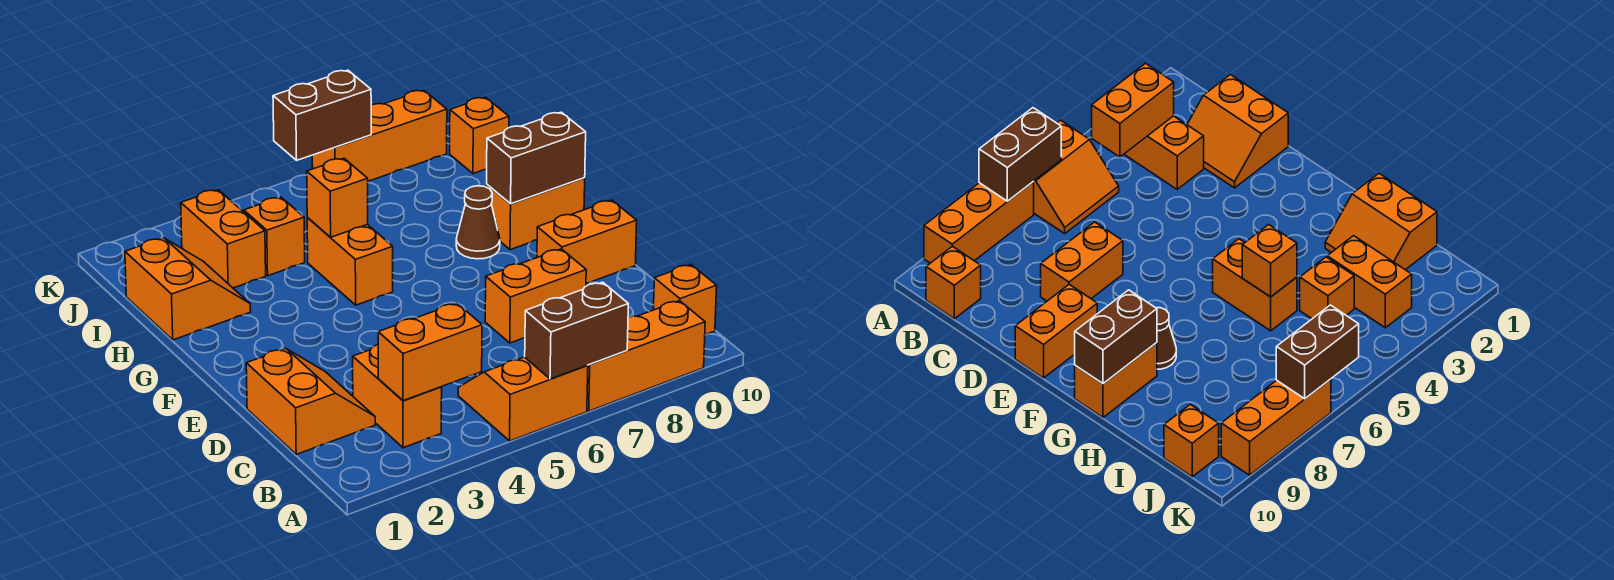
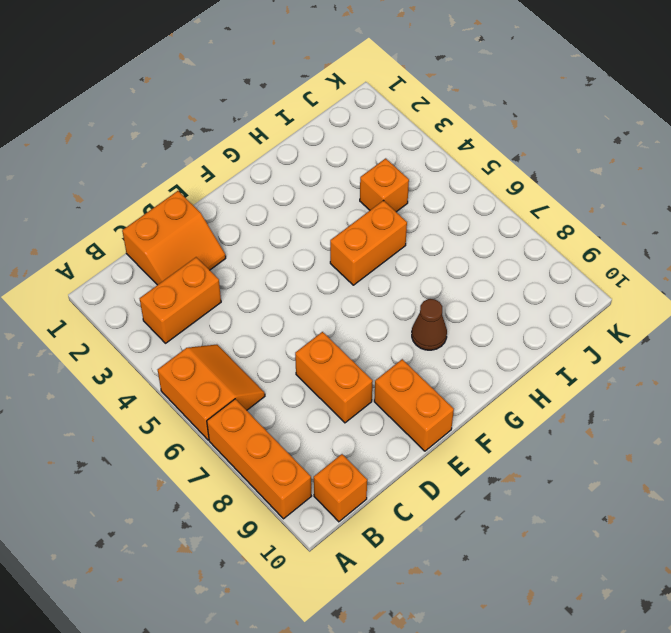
none -> orange 1x2 brick [486,178,585,250]
none -> orange 2x2 slope [125,238,251,340]
none -> orange 1x2 brick [181,190,266,288]

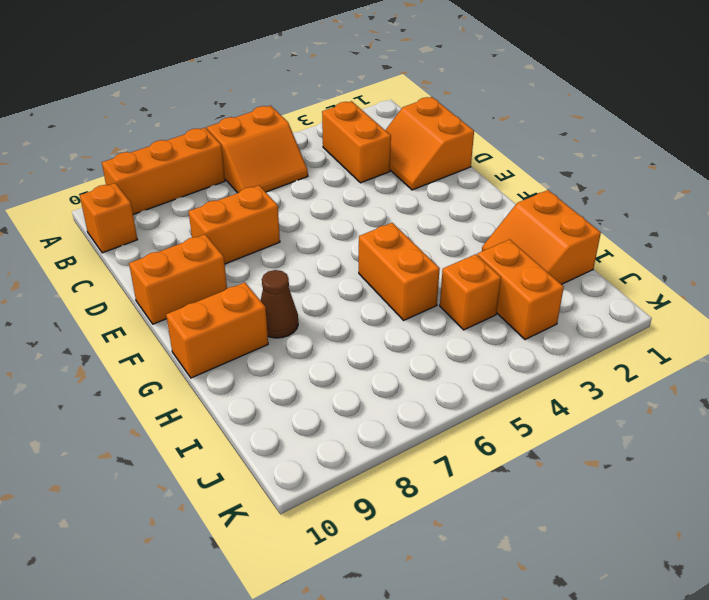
none -> orange 1x1 brick [450,97,509,174]
none -> orange 1x3 brick [312,90,447,181]
none -> brown 1x2 brick [525,282,628,379]

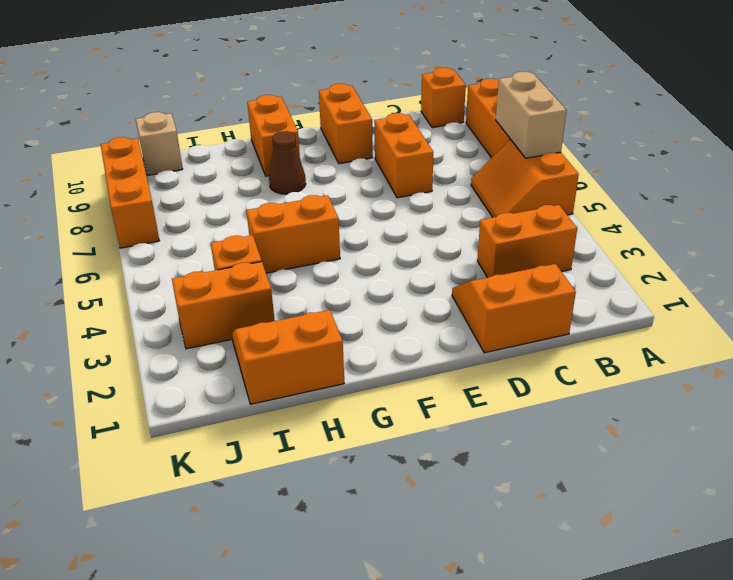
tan 1x2 brick [496,71,566,158] -> brown 1x2 brick [525,282,628,379]
tan 1x1 brick [136,112,183,176] -> orange 1x1 brick [450,97,509,174]
none -> orange 1x2 brick [378,303,482,401]
none -> brown 1x2 brick [487,112,586,204]
none -> orange 1x1 brick [307,158,368,237]

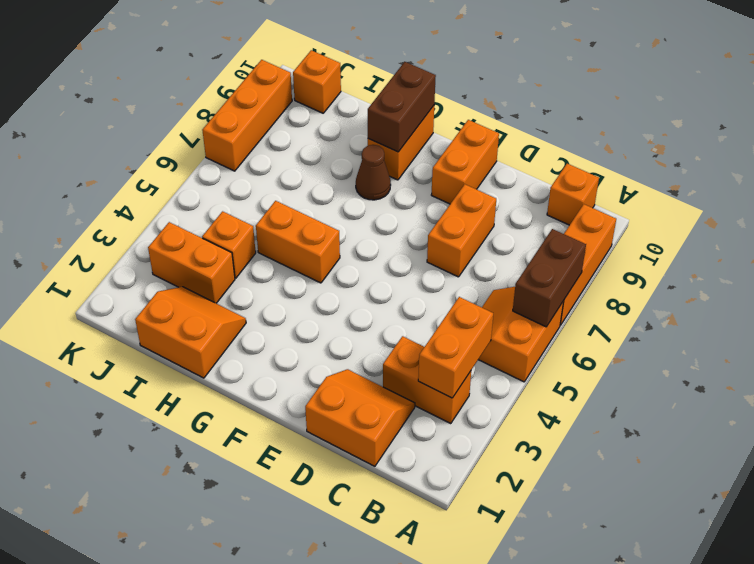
none -> orange 1x1 brick [307,158,368,237]
none -> brown 1x2 brick [273,70,371,160]

